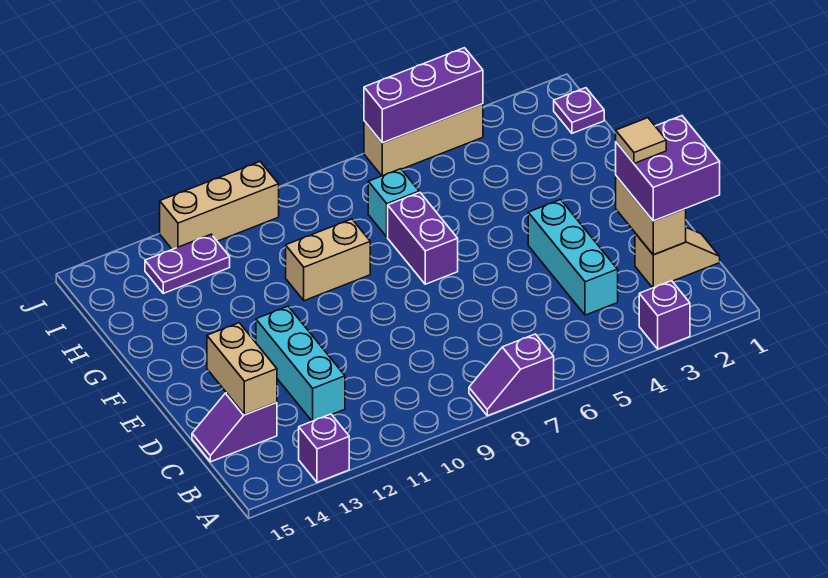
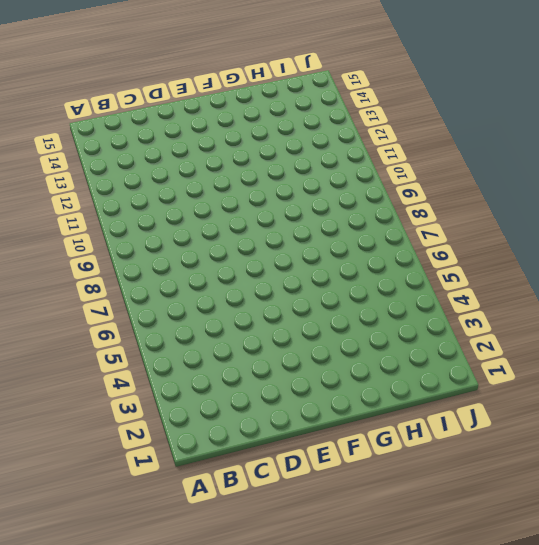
none -> purple 1x1 brick [639,281,690,349]
none -> purple 1x2 slope [469,334,554,416]
none -> purple 1x1 brick [299,414,349,482]

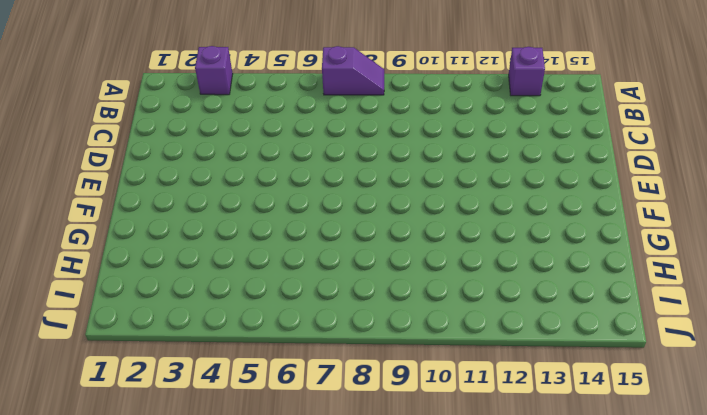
none -> tan 1x2 slope [635,228,720,288]
none -> cyan 1x3 brick [528,200,618,315]
none -> cyan 1x3 brick [256,306,345,421]

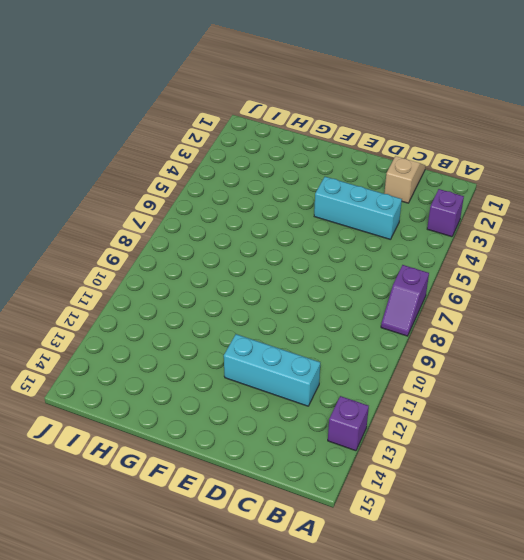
none -> purple 1x2 slope [192,393,277,462]
none -> purple 1x2 brick [388,192,458,284]
none -> tan 1x2 brick [286,219,370,301]

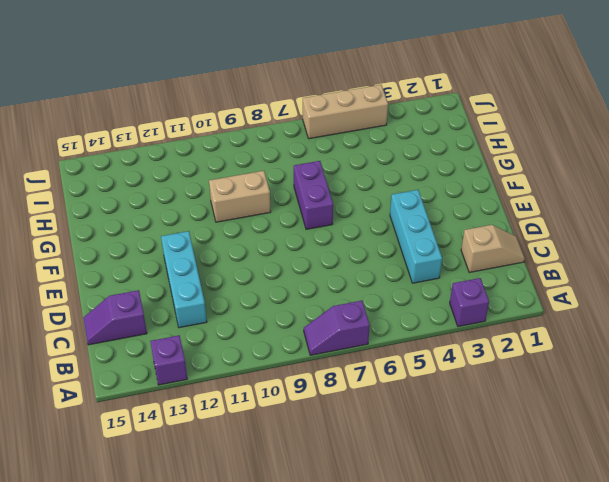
none -> cyan 1x1 brick [368,169,419,237]
none -> purple 1x1 plate [554,88,604,133]
none -> purple 1x2 plate [145,234,230,293]

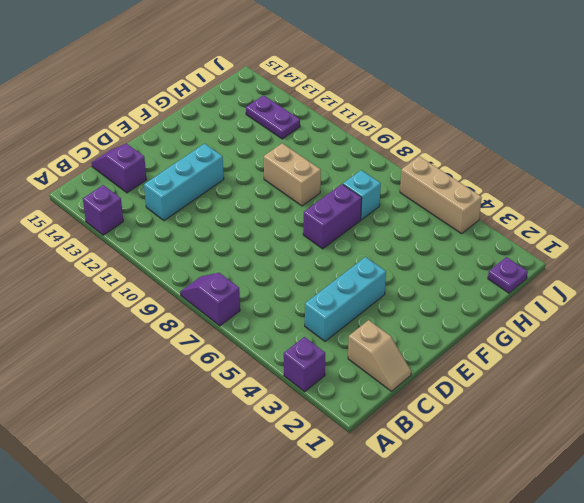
none -> tan 1x3 brick [160,162,279,249]
none -> tan 1x2 brick [616,176,686,255]
none -> tan 1x2 brick [207,323,277,415]

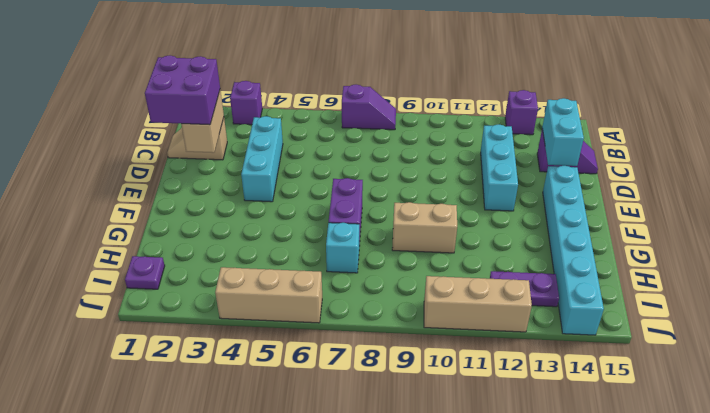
cyan 1x2 brick [542,98,584,166] -> tan 1x2 brick [207,323,277,415]
cyan 1x6 brick [543,166,604,335] -> none
none -> purple 1x3 brick [364,48,483,143]
none -> tan 1x1 tile [616,118,666,163]

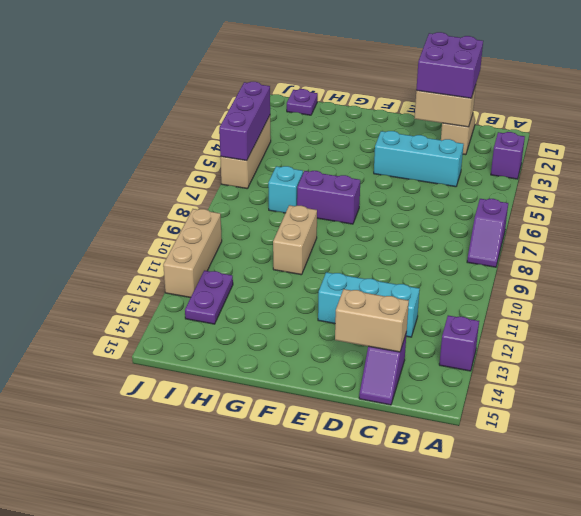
none -> tan 1x1 tile [616,118,666,163]

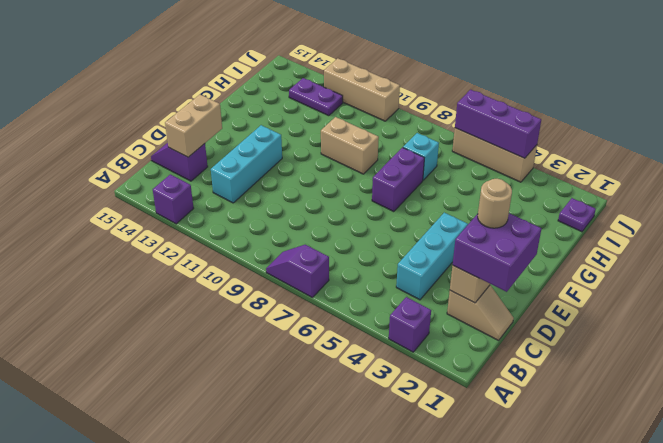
tan 1x1 round brick [478,179,512,228] -> tan 1x1 tile [616,118,666,163]

